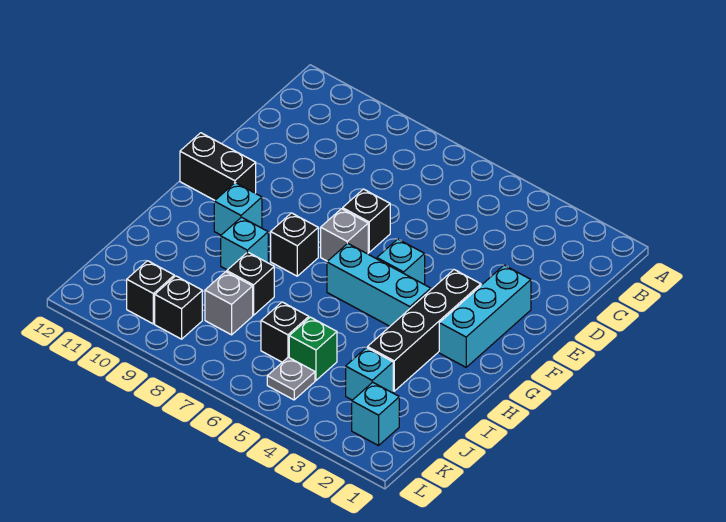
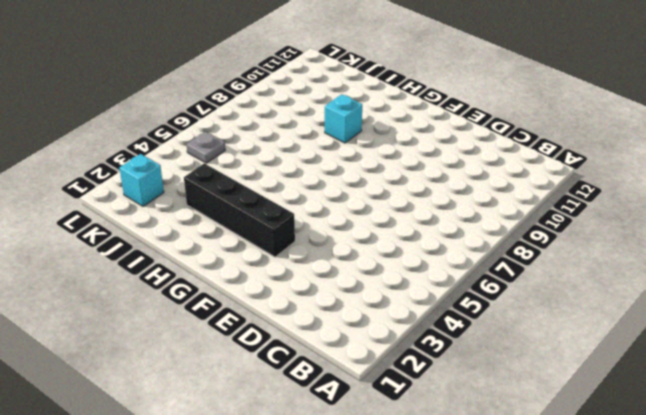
none -> cyan 1x3 brick [439,265,531,367]
none -> black 1x1 brick [343,189,390,252]
none -> cyan 1x1 brick [377,239,425,284]

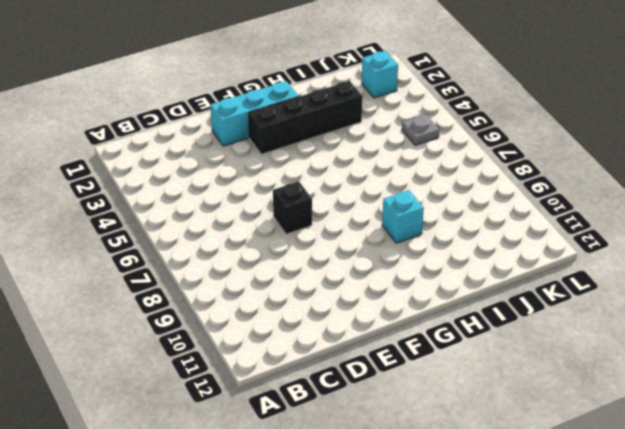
none -> cyan 1x1 brick [377,239,425,284]
none -> grey 1x1 brick [321,209,368,261]
none -> black 1x2 brick [180,133,256,200]

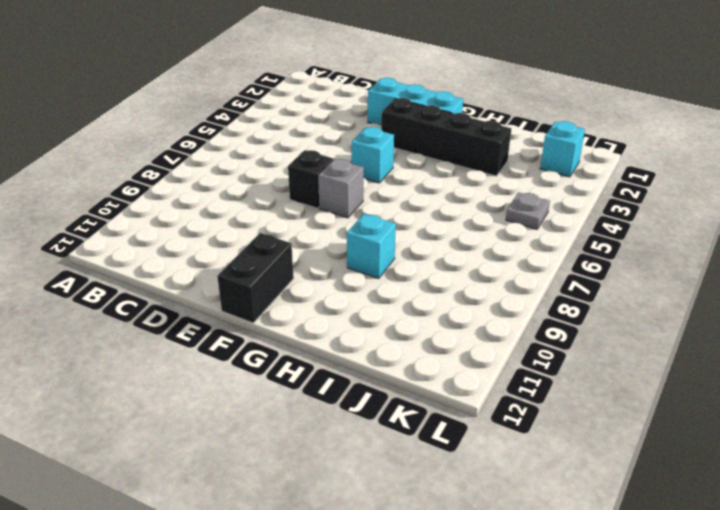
none -> cyan 1x3 brick [327,243,431,326]
none -> black 1x1 brick [271,213,318,276]
none -> cyan 1x1 brick [214,183,262,235]

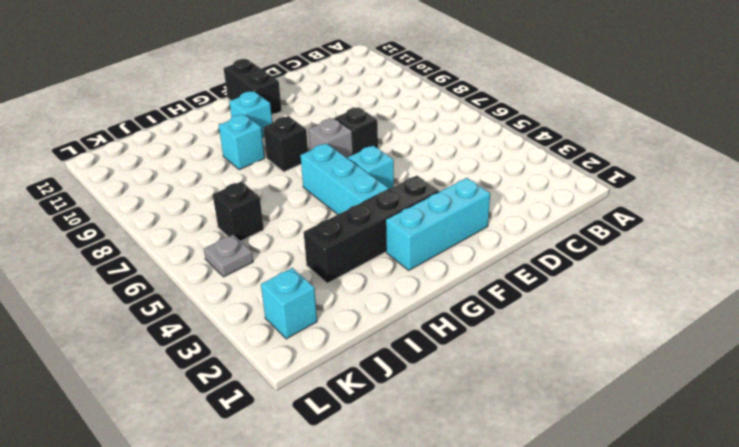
none -> black 1x1 brick [227,252,274,315]
none -> cyan 1x1 brick [346,348,393,400]
none -> green 1x1 brick [289,317,337,380]

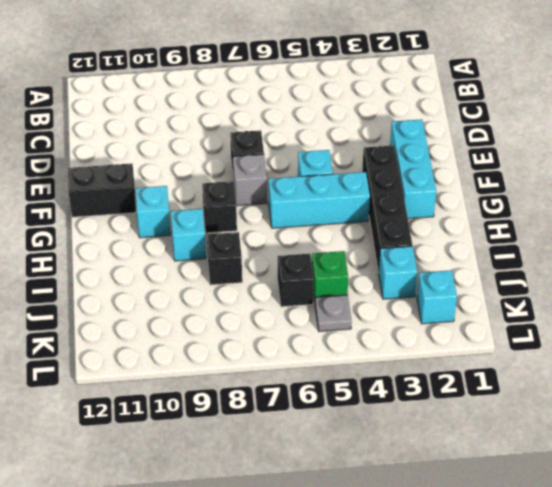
none -> grey 1x1 brick [205,272,253,335]
none -> black 1x1 brick [155,276,202,339]
none -> black 1x1 brick [127,261,174,324]

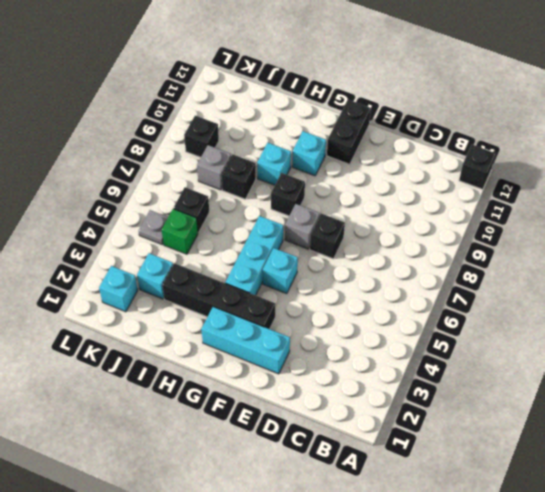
black 1x1 brick [459,145,495,189] -> black 1x1 brick moved to [127,261,174,324]

